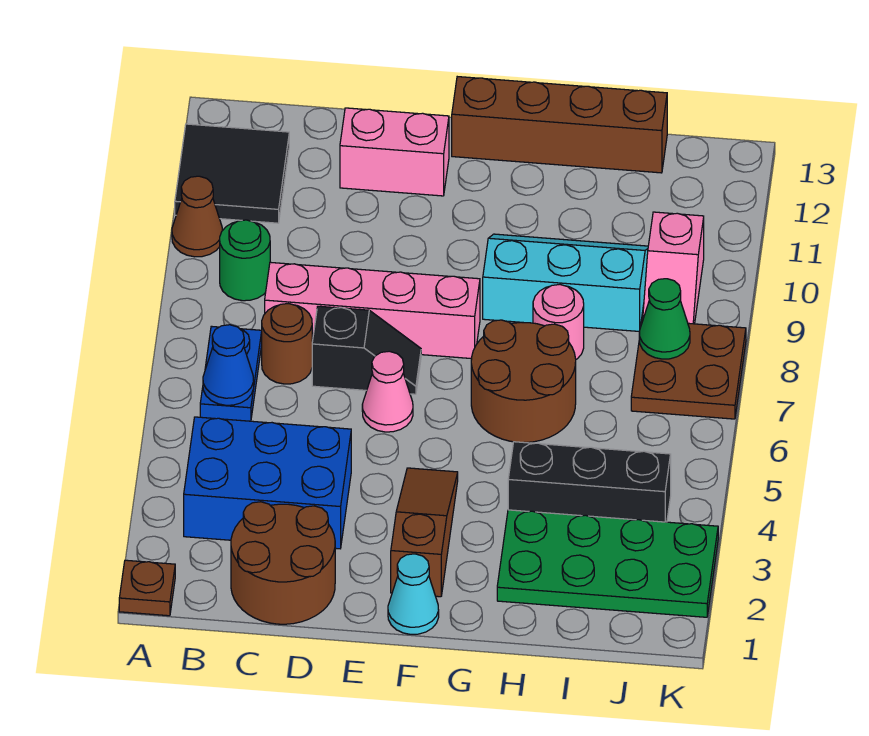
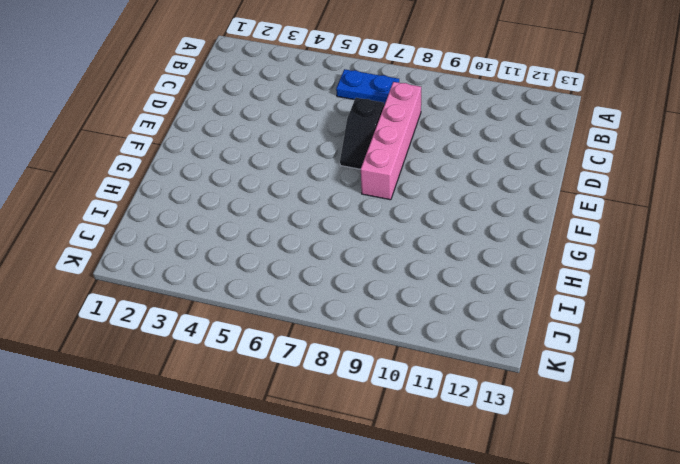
none -> brown 1x1 plate [119,560,175,616]
none -> brown 1x1 cone [172,176,222,257]
none -> black 2x2 tile [175,124,289,223]

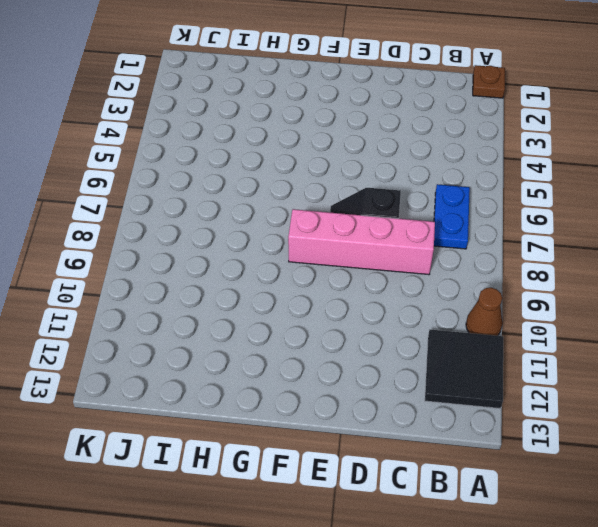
none -> blue 2x3 brick [184,417,351,549]
none -> green 1x1 round brick [220,220,270,301]
none -> brown 2x2 round brick [231,502,335,624]

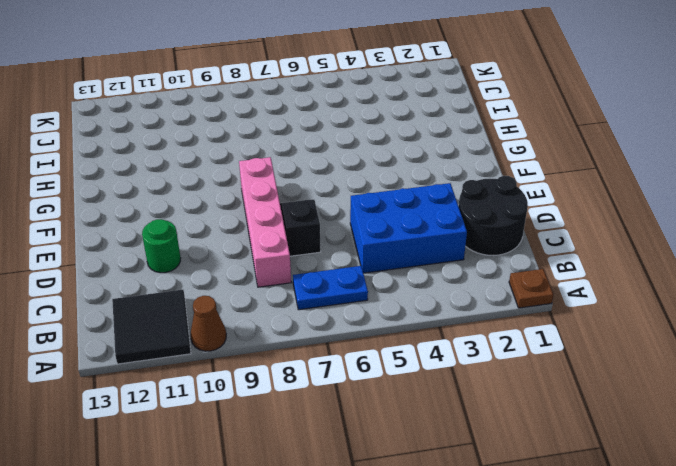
black 2x2 round brick [459,176,528,255] -> brown 2x2 round brick [231,502,335,624]
blue 2x3 brick [350,183,467,273] -> blue 2x3 brick turned to [184,417,351,549]
green 1x1 round brick [142,219,181,273] -> green 1x1 round brick moved to [220,220,270,301]
none -> brown 1x1 round brick [262,304,312,384]
none -> pink 1x2 brick [340,108,449,196]
none -> pink 1x1 cone [362,351,413,432]

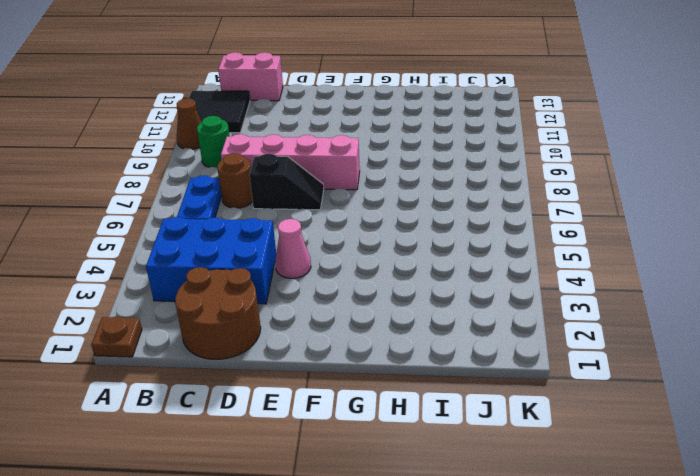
pink 1x2 brick [218,52,283,101] -> pink 1x2 brick moved to [340,108,449,196]
pink 1x1 cone [275,219,311,278] -> pink 1x1 cone moved to [362,351,413,432]
none -> cyan 1x1 cone [388,554,439,634]
none -> brown 1x3 slope [391,468,458,597]
none -> brown 1x4 brick [452,77,667,173]

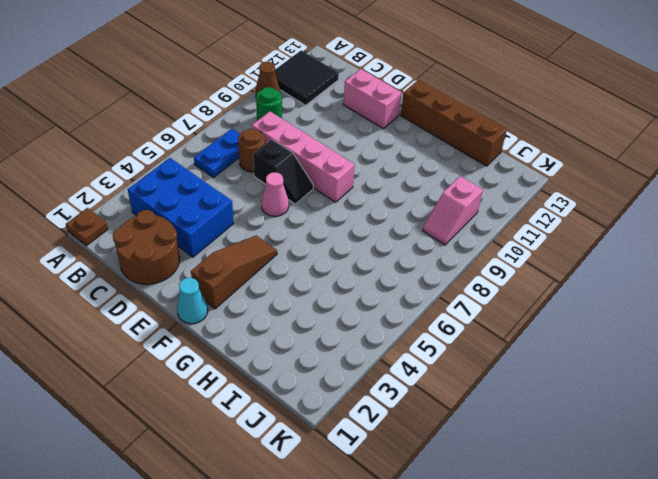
none -> brown 2x2 round brick [471,320,576,443]
none -> cyan 2x3 slope [483,234,648,331]
none -> green 2x4 plate [497,510,718,617]

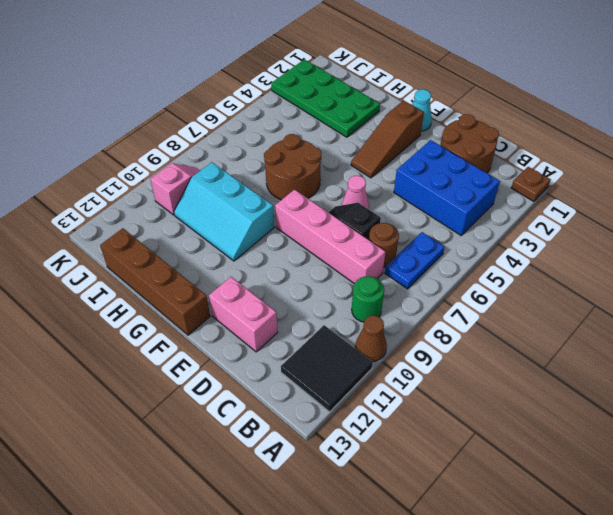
none -> black 1x3 brick [508,442,671,522]
none -> pink 1x1 round brick [533,285,584,359]
none -> brown 2x2 plate [631,320,746,419]

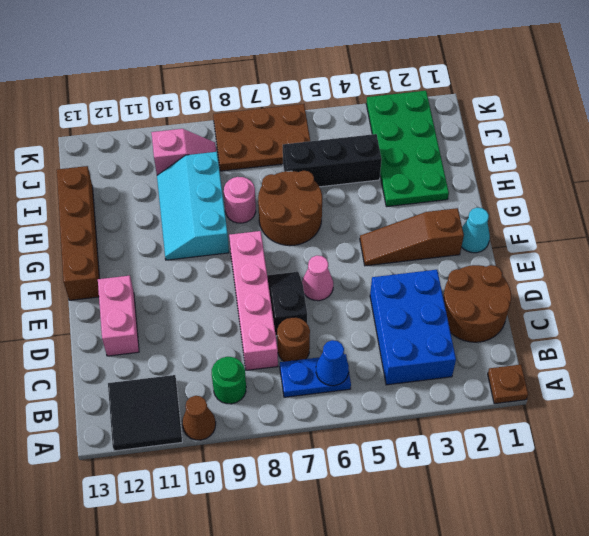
black 1x3 brick [283,134,382,187] -> black 1x3 brick turned to [508,442,671,522]
brown 2x3 plate [213,104,310,171] -> brown 2x2 plate [631,320,746,419]
none -> green 1x1 cone [639,279,690,359]

